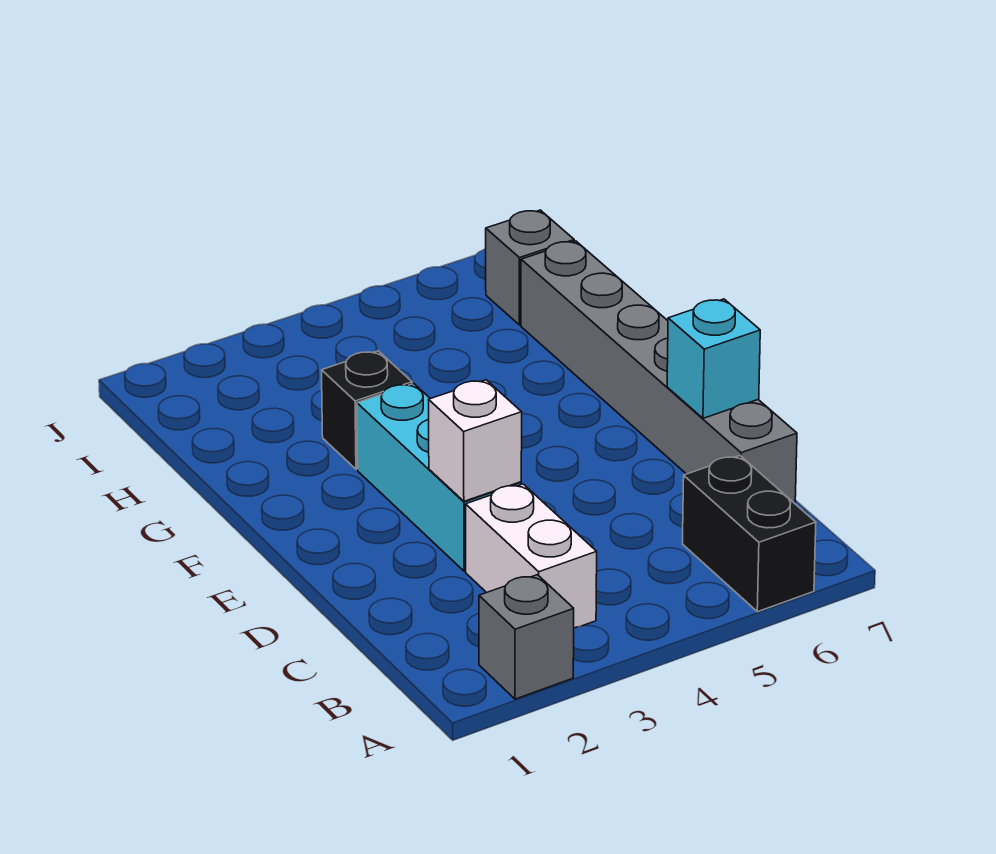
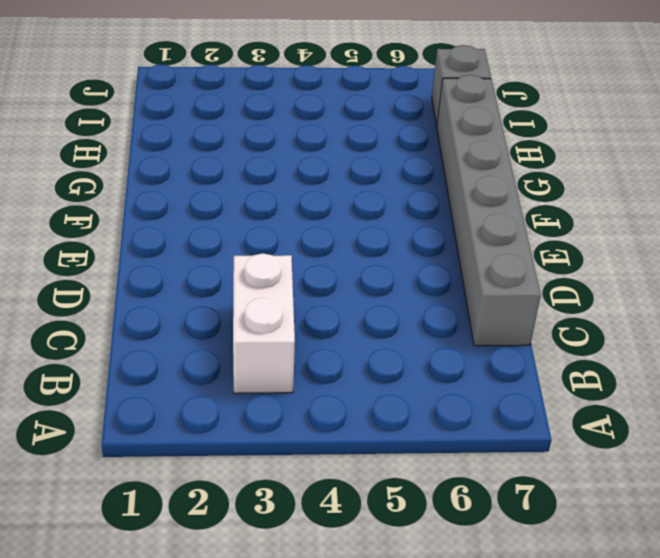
none -> grey 1x1 brick [479,575,574,699]
none -> black 1x2 brick [682,456,816,612]

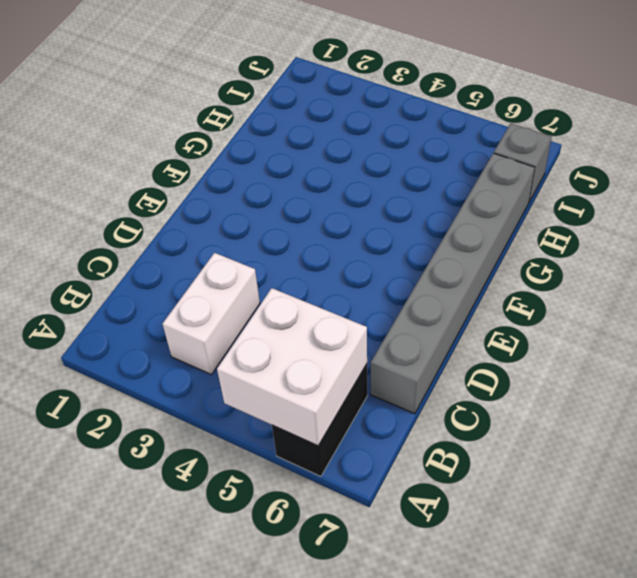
white 2x2 brick [217,288,367,446] -> none
none -> grey 1x1 brick [479,575,574,699]
none -> cyan 1x3 brick [357,384,521,571]

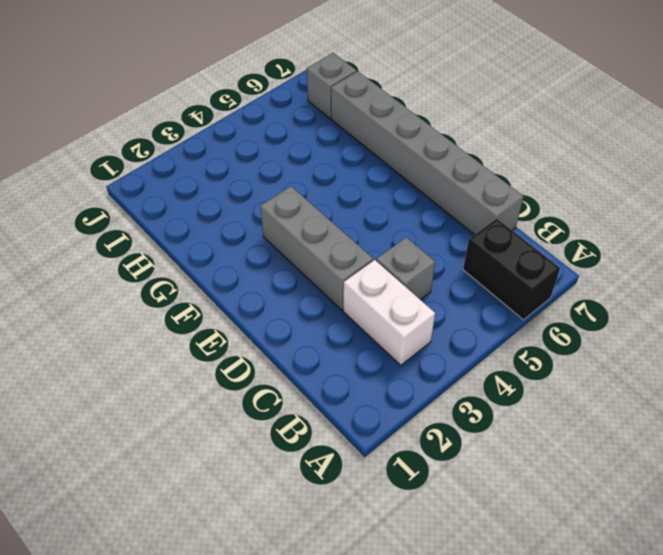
grey 1x1 brick [376,237,435,300] -> grey 1x1 brick moved to [479,575,574,699]
grey 1x3 brick [260,186,373,310] -> cyan 1x3 brick [357,384,521,571]
none -> black 1x1 brick [322,351,412,469]
none -> white 1x1 brick [429,380,522,501]

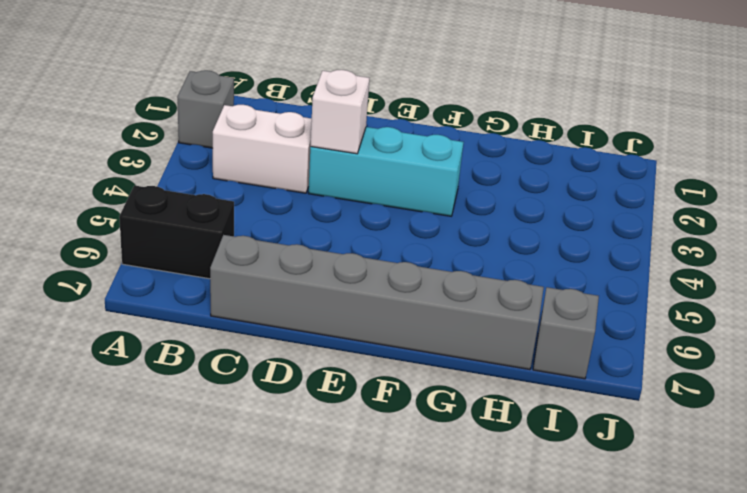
none -> black 1x1 brick [322,351,412,469]
none -> cyan 1x1 brick [667,299,760,418]

